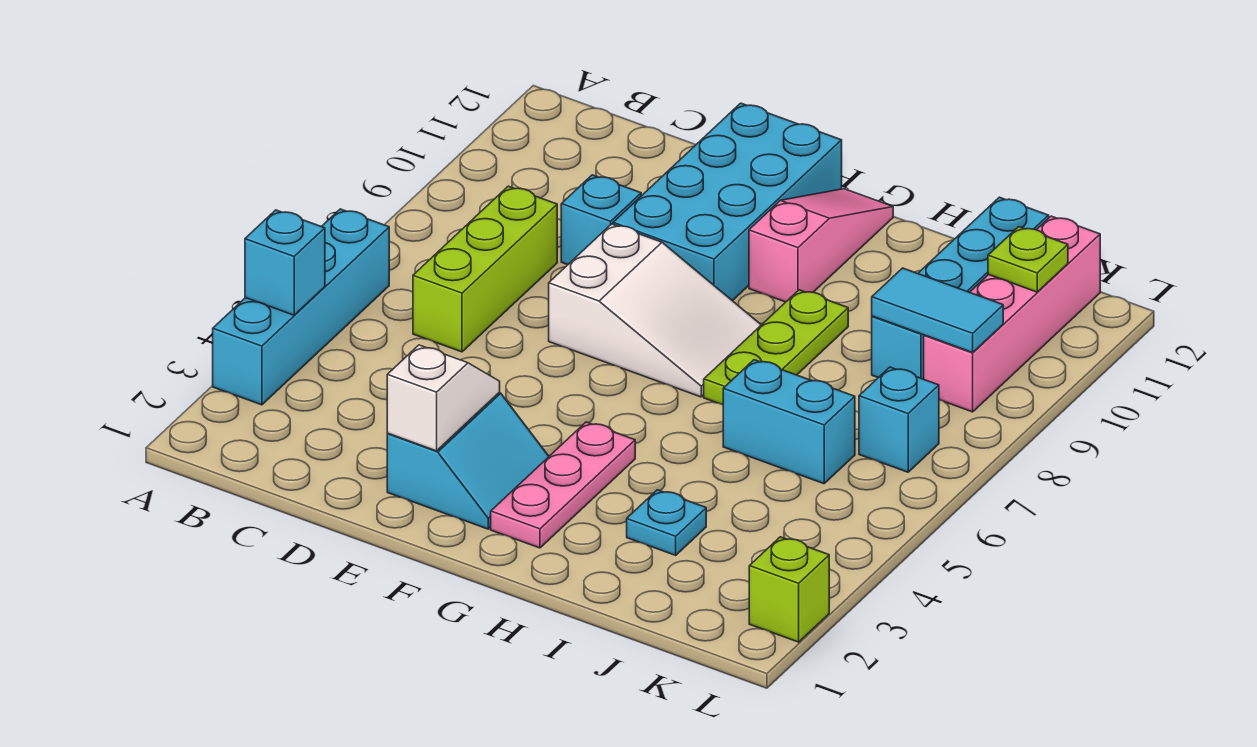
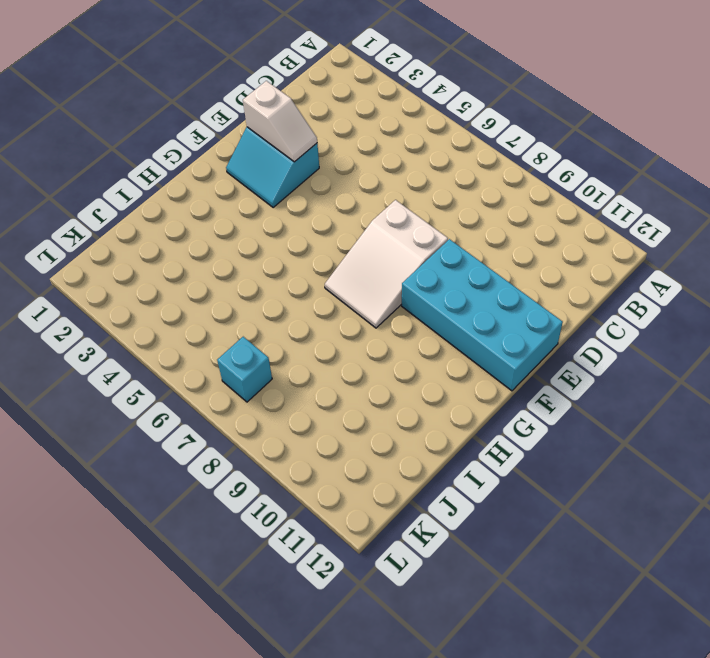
none -> cyan 1x4 brick [213,209,389,405]
none -> lime 1x3 brick [413,186,557,352]
none -> cyan 1x1 brick [561,175,641,265]

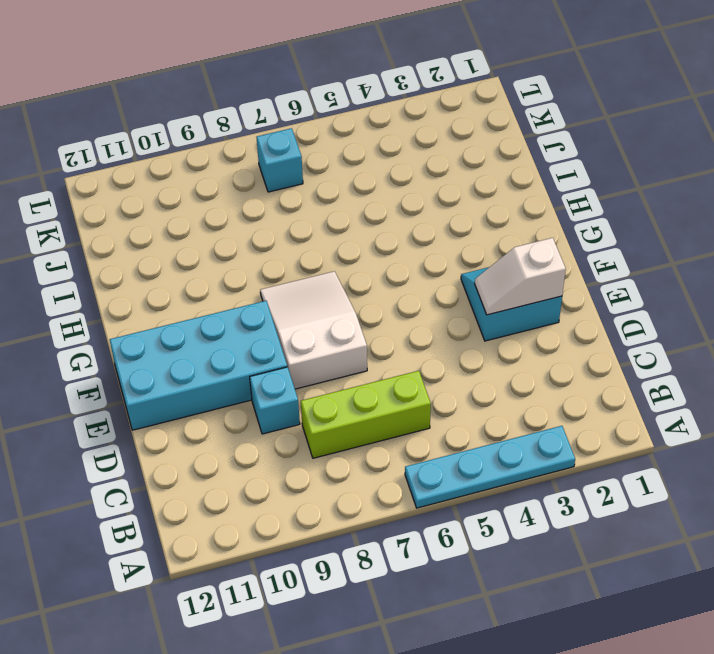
cyan 1x4 plate [405,426,575,508] -> cyan 1x4 brick [213,209,389,405]
none -> pink 1x3 plate [491,422,635,548]
none -> pink 1x3 slope [749,189,893,302]
none -> lime 1x3 plate [704,290,848,405]

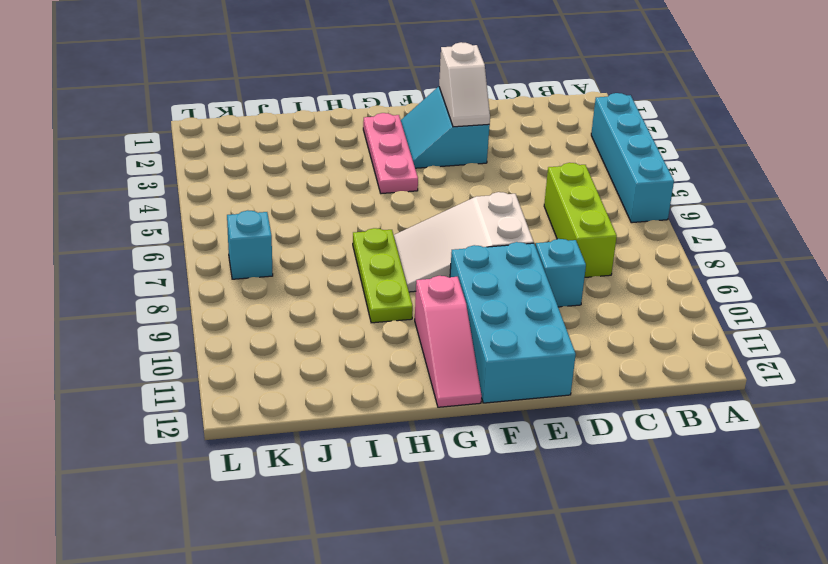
none -> cyan 1x1 plate [627,490,706,555]
none -> cyan 1x2 brick [723,360,855,484]
none -> cyan 1x4 brick [872,197,1049,379]

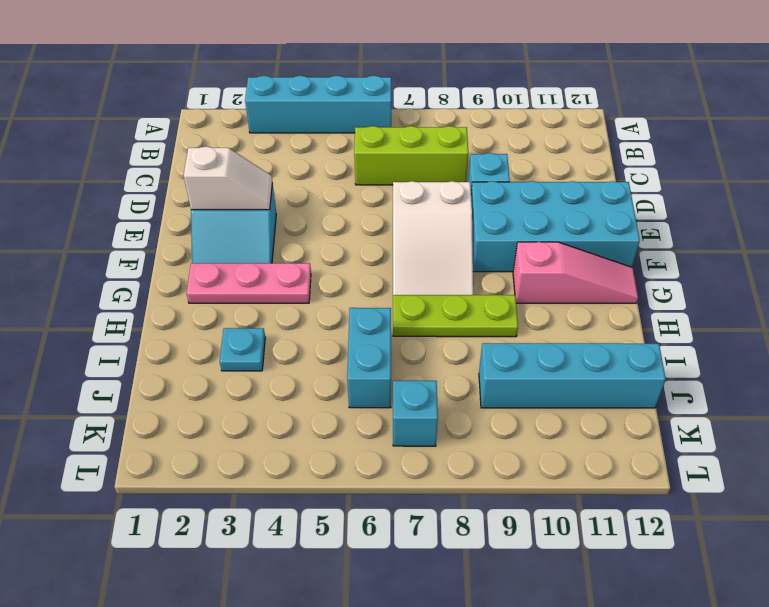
none -> pink 1x4 brick [924,216,1100,412]
none -> lime 1x1 brick [749,537,829,642]
none -> cyan 1x1 brick [245,210,325,315]

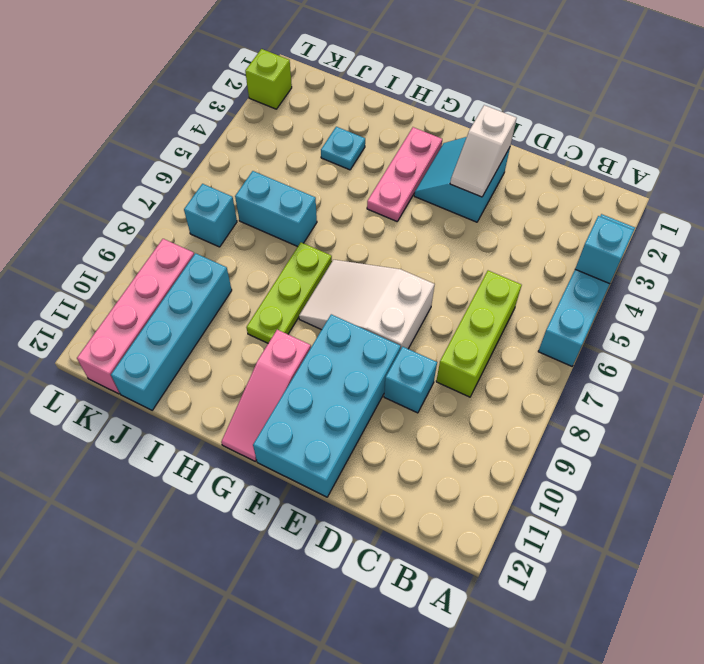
none -> cyan 1x2 tile [872,268,1003,352]
none -> lime 1x1 plate [988,227,1068,292]

